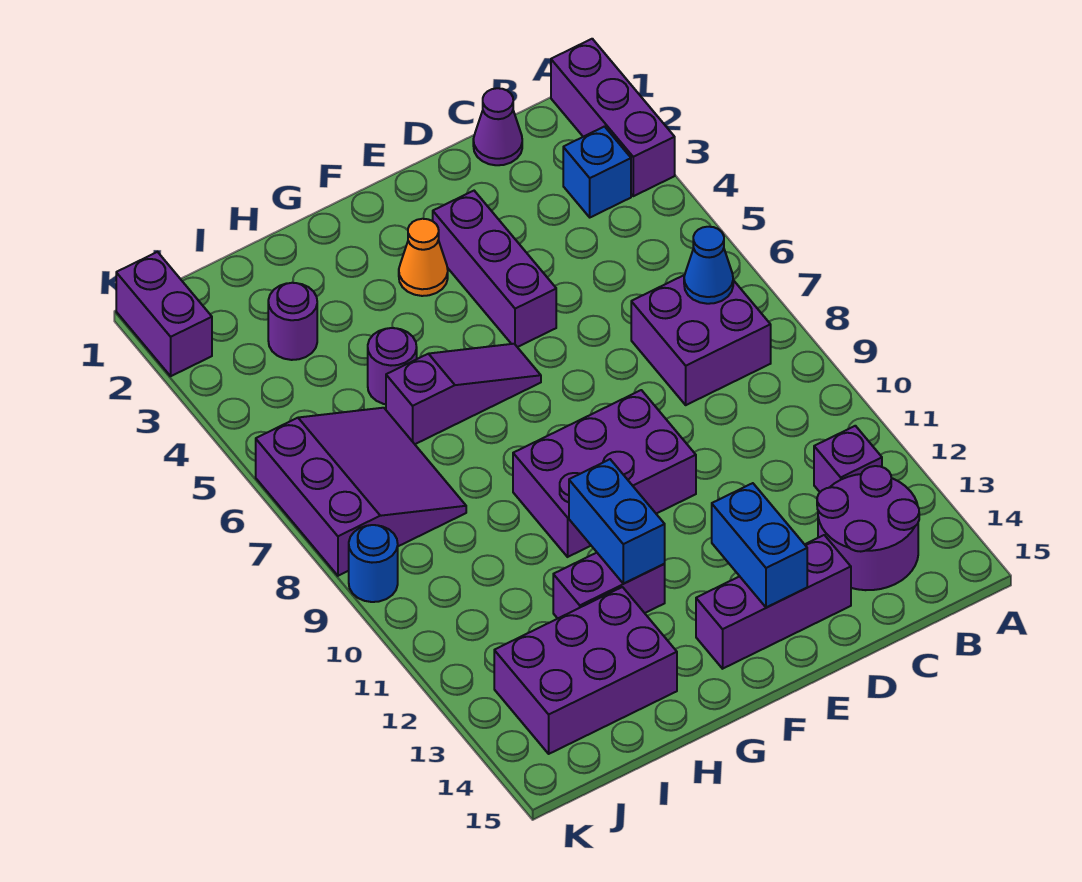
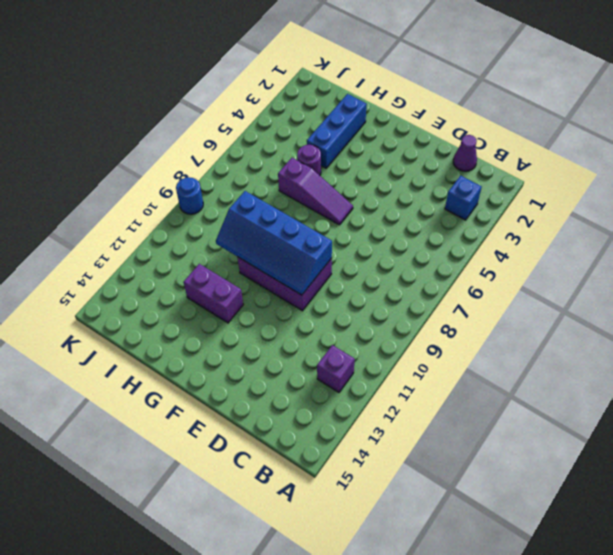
blue 2x4 slope [216,191,332,295] -> none
blue 1x3 brick [307,94,367,168] -> none
none -> purple 1x3 brick [551,39,675,196]
none -> purple 2x2 brick [631,275,771,405]
none -> purple 2x2 round brick [817,466,919,590]

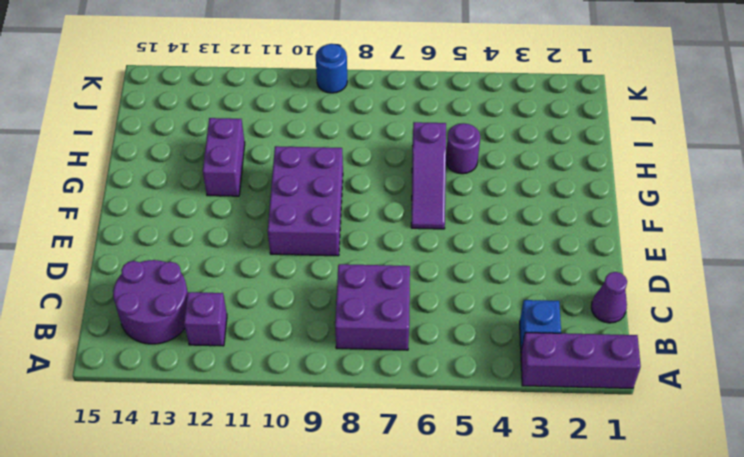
none -> purple 1x3 brick [696,535,851,669]
none -> purple 1x3 brick [433,191,556,347]
none -> orange 1x1 cone [399,219,448,296]

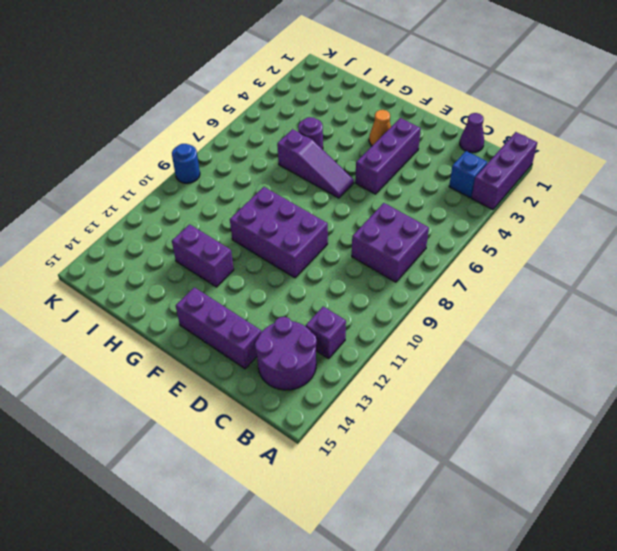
none -> purple 2x3 brick [494,587,677,754]
none -> purple 1x1 round brick [268,283,317,360]
none -> purple 3x3 slope [256,408,466,576]

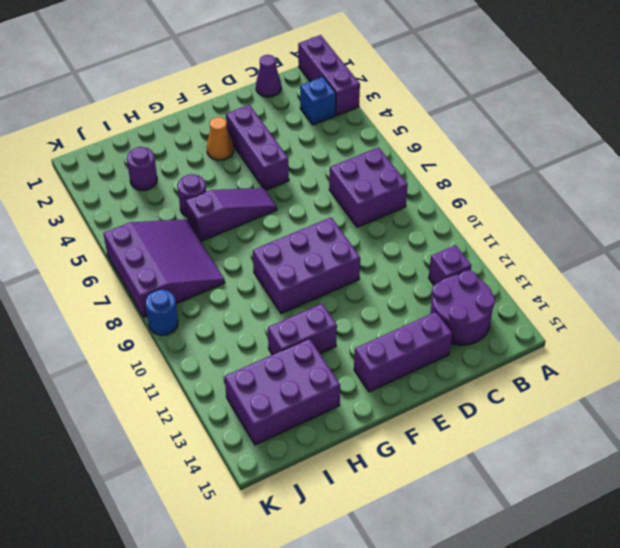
none -> purple 1x2 brick [116,252,212,376]
none -> blue 1x1 cone [684,227,733,304]
none -> blue 1x2 brick [712,483,807,607]

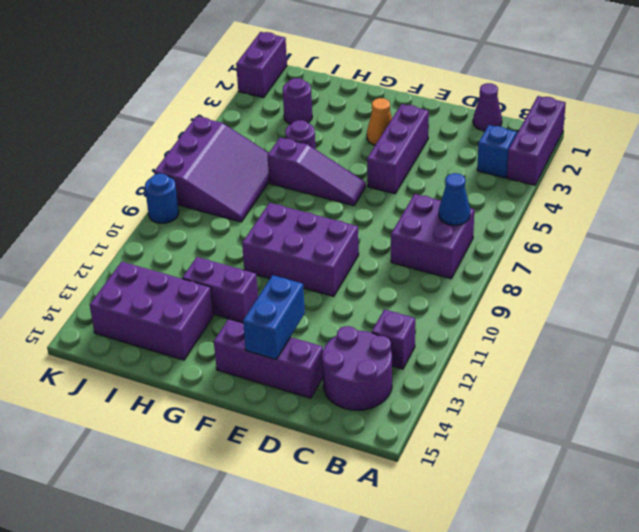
none -> blue 1x2 brick [569,459,665,584]

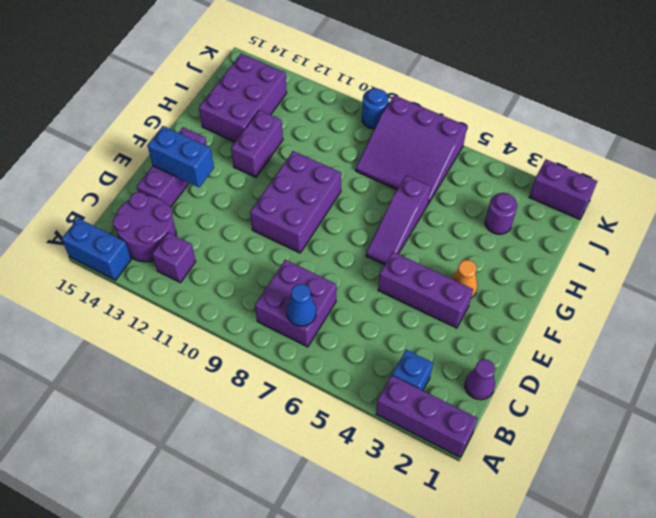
blue 1x2 brick [62,218,131,280] -> blue 1x2 brick moved to [569,459,665,584]
none -> purple 1x1 round brick [368,328,417,404]

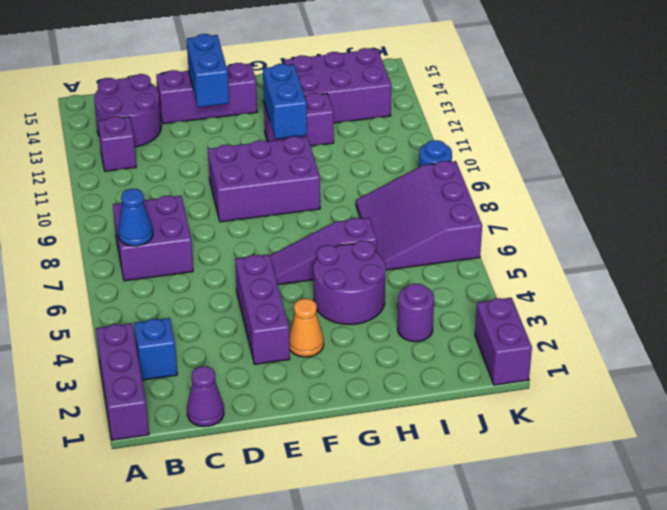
purple 2x2 round brick [314,241,386,325] -> purple 1x1 round brick [368,328,417,404]

